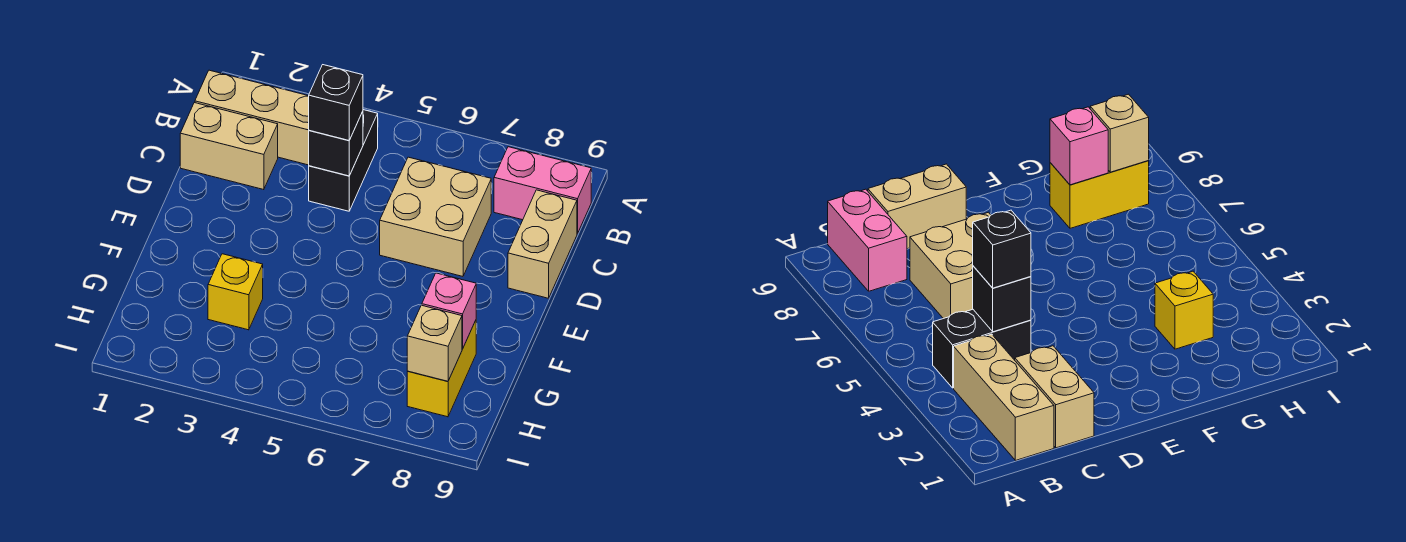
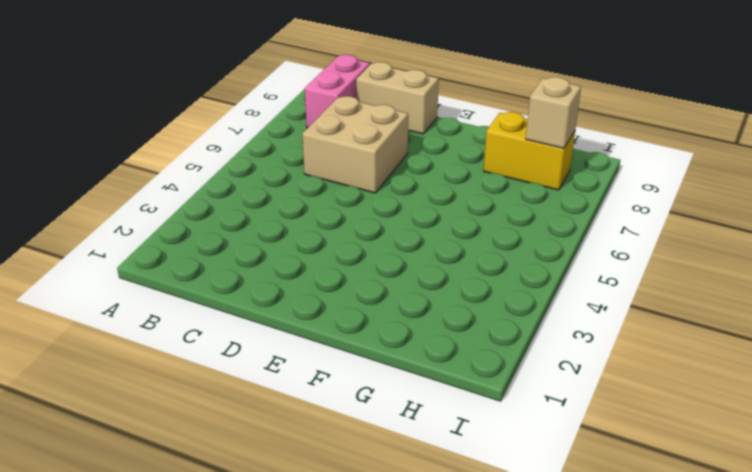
none -> tan 1x3 brick [195,70,309,165]
none -> black 1x2 brick [309,110,378,211]
none -> tan 1x2 brick [180,103,278,190]

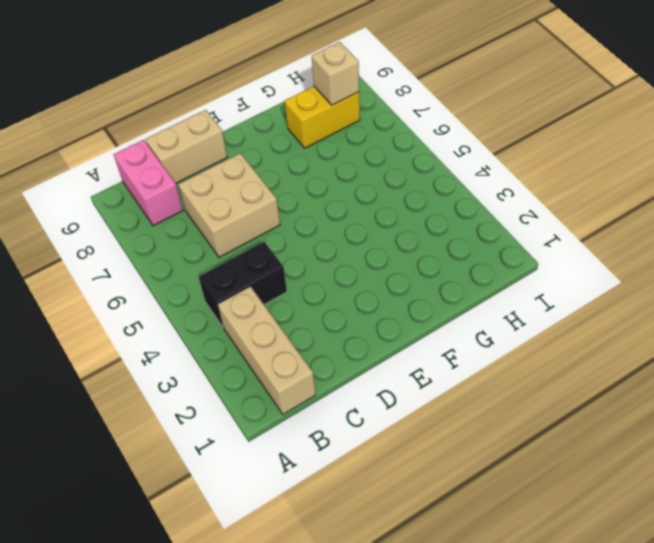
none -> tan 1x2 brick [180,103,278,190]
none -> yellow 1x1 brick [208,254,263,330]
none -> black 1x1 brick [309,111,363,176]

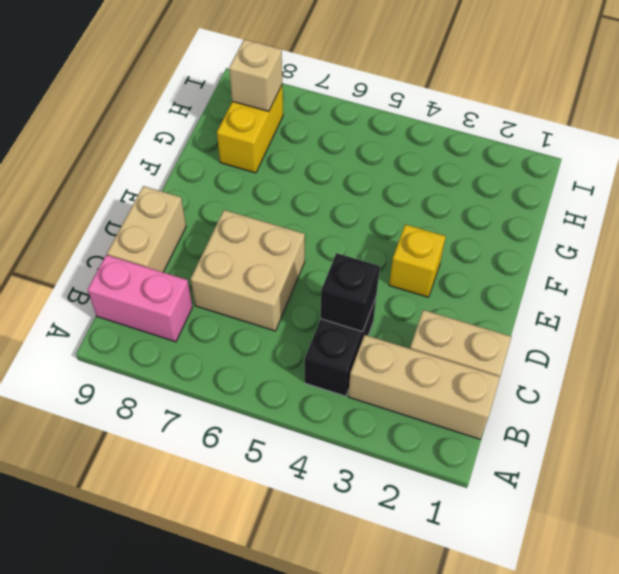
yellow 1x1 brick [389,224,446,297] -> yellow 1x1 brick moved to [208,254,263,330]
none -> pink 1x1 brick [422,273,476,349]
none -> black 1x1 brick [309,65,363,141]

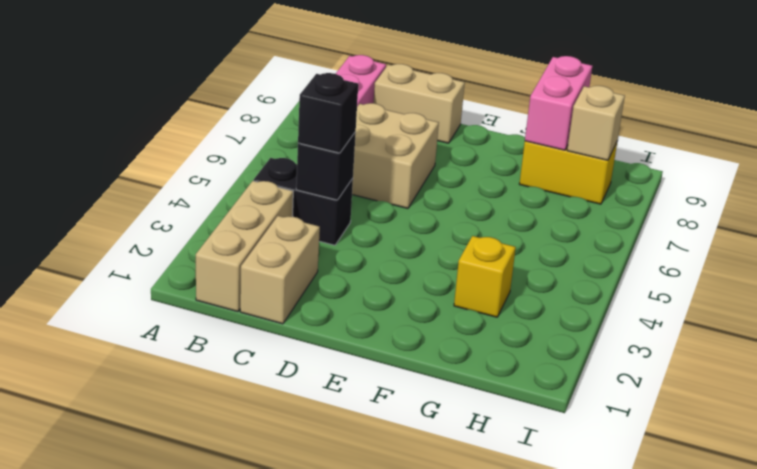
pink 1x2 brick [525,56,592,150] -> pink 1x1 brick [422,273,476,349]

